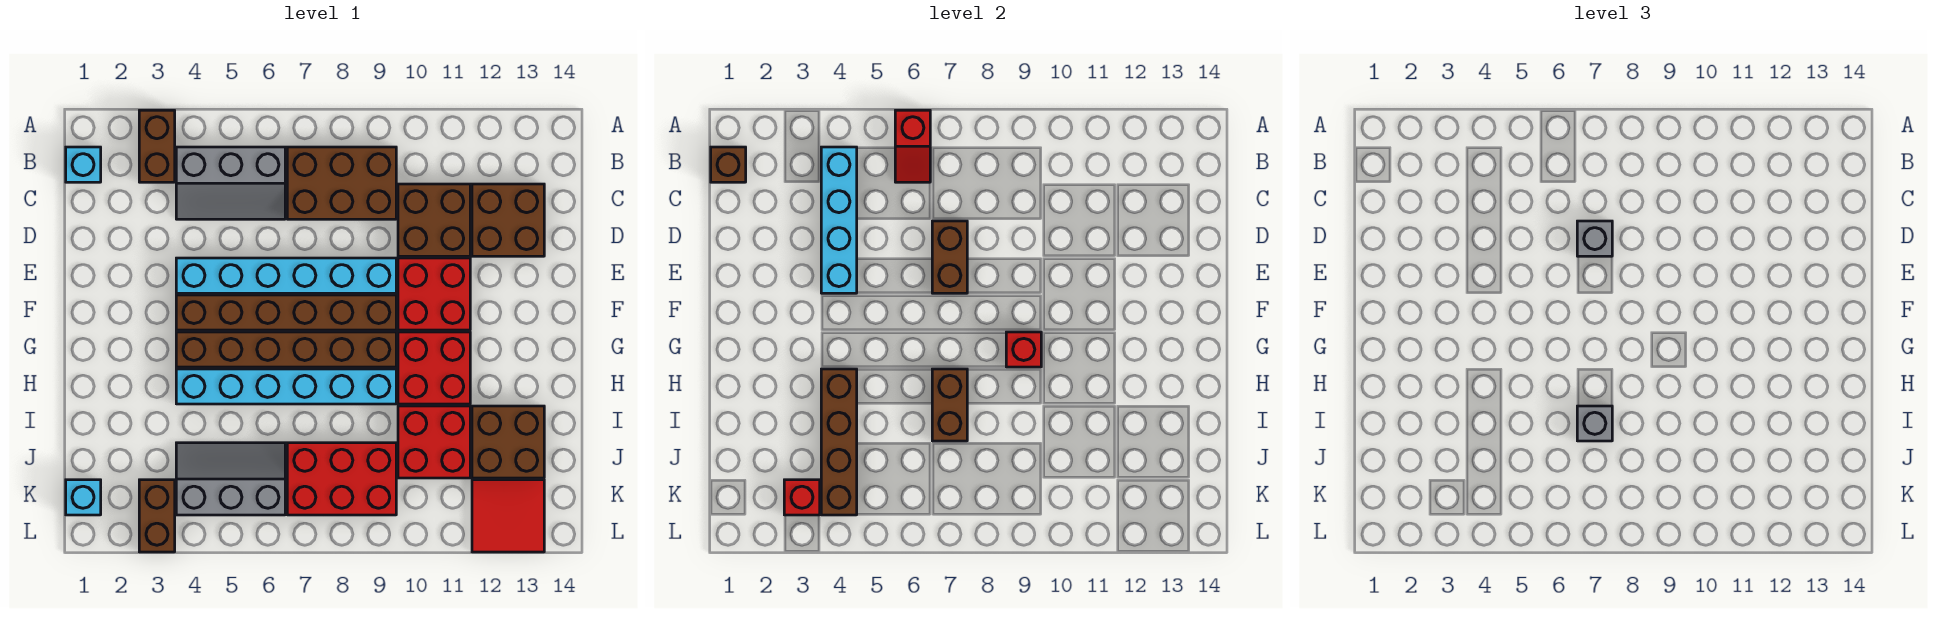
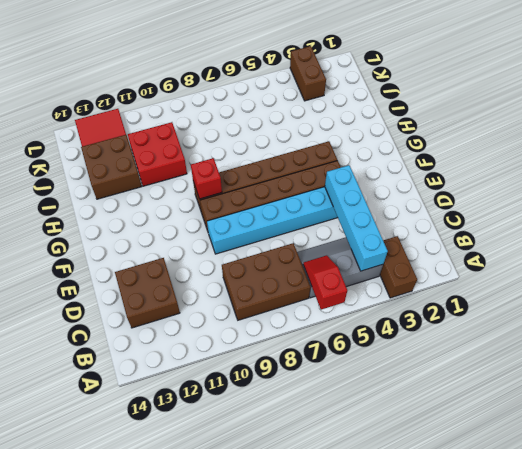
none -> cyan 1x1 brick [66,147,101,182]
none -> brown 2x2 brick [398,184,470,256]
none -> red 2x2 brick [398,258,470,330]

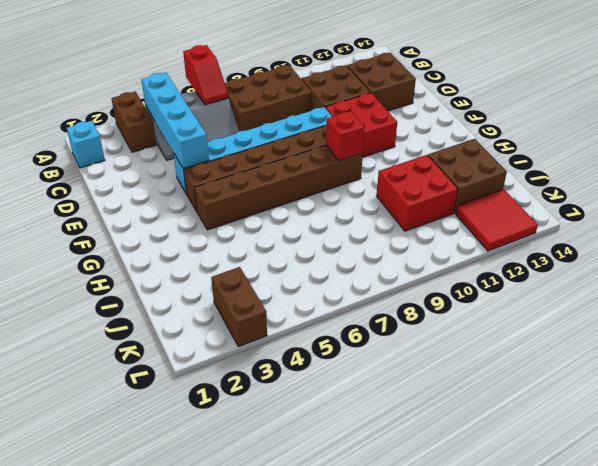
none -> red 2x2 brick [398,332,470,404]
none -> cyan 1x6 brick [176,369,396,404]
none -> grey 2x3 slope [176,443,285,515]

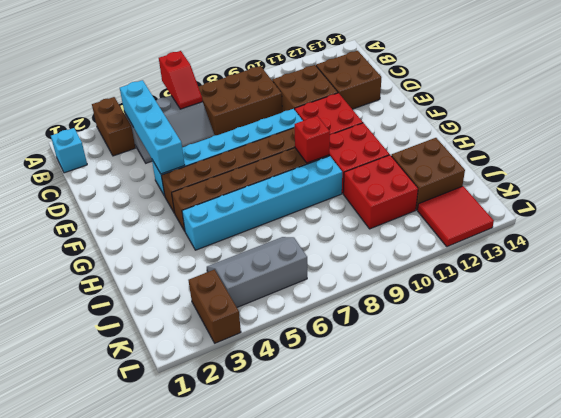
none -> red 2x3 brick [287,443,396,515]
none -> cyan 1x1 brick [66,480,101,515]
none -> brown 1x1 brick [711,147,746,182]

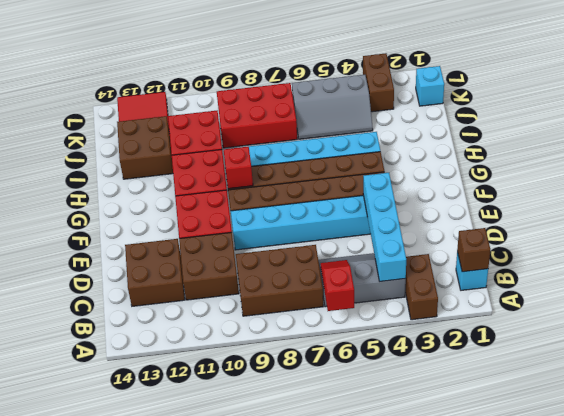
none -> brown 1x2 brick [932,221,967,293]
none -> brown 1x4 brick [821,369,857,515]
none -> brown 1x2 brick [932,369,967,441]

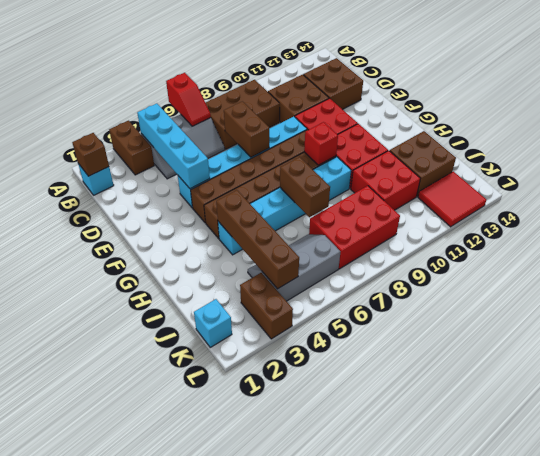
none -> red 1x1 brick [784,480,820,515]
none -> grey 1x1 brick [1577,221,1612,256]
none -> grey 1x1 brick [1577,406,1612,441]

